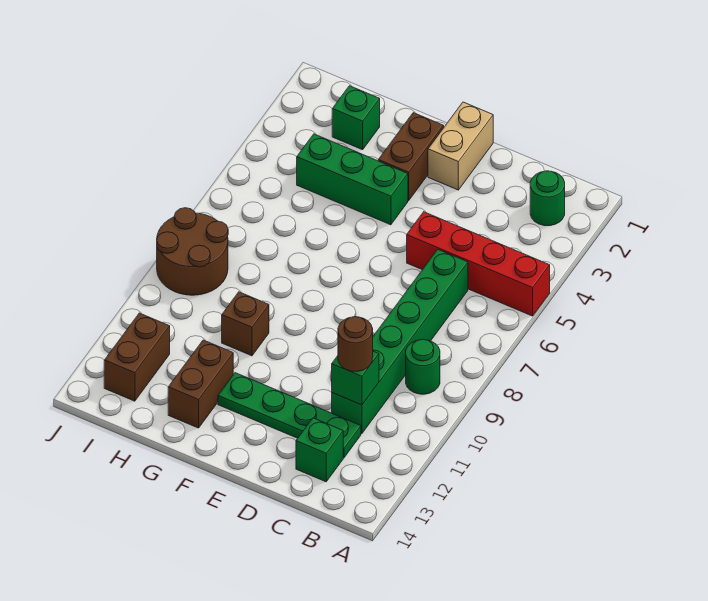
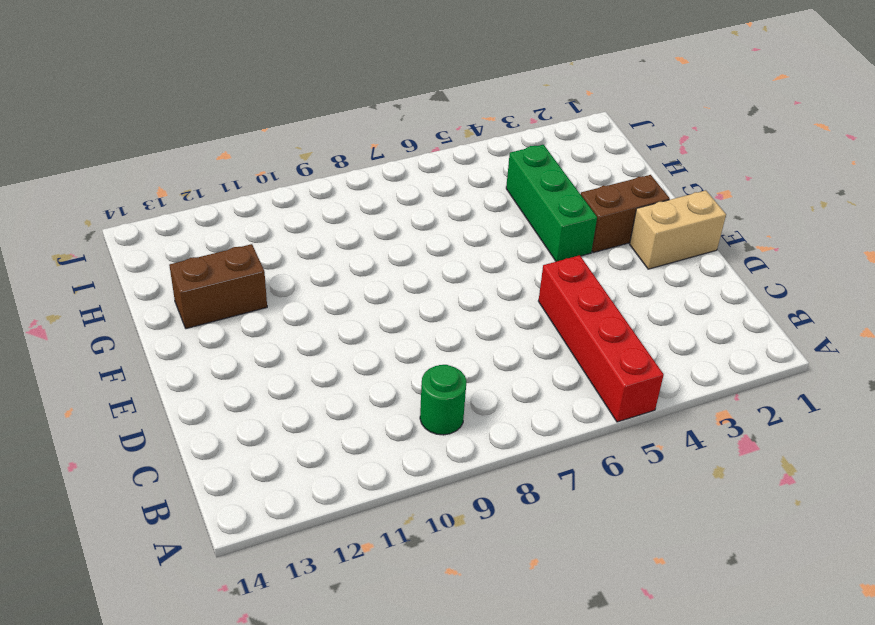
none -> green 1x1 round brick [530,171,565,226]
none -> green 1x6 brick [332,249,468,434]
none -> green 1x4 plate [218,373,361,458]

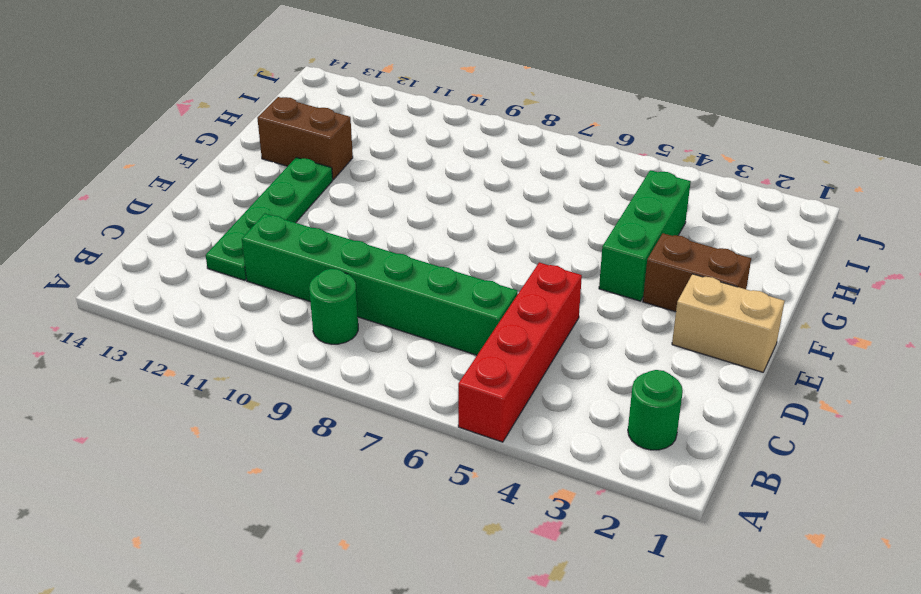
none -> green 1x1 brick [296,418,343,482]
none -> brown 1x1 brick [222,292,269,356]
none -> green 1x1 brick [332,86,380,150]

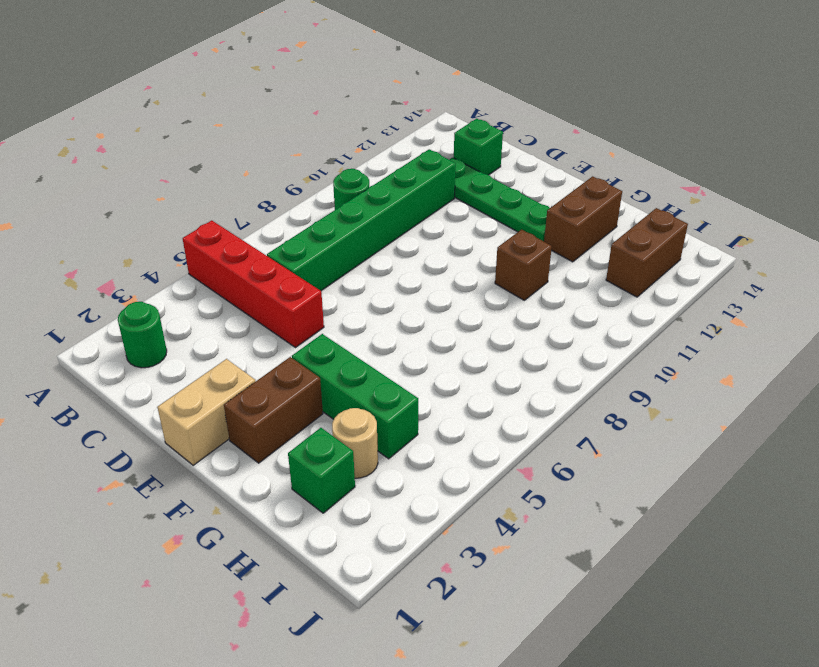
tan 1x1 round brick [332,408,378,478] -> none
none -> brown 2x2 round brick [157,208,228,295]
none -> green 1x1 brick [332,351,379,405]
none -> brown 1x1 round brick [338,317,373,371]

